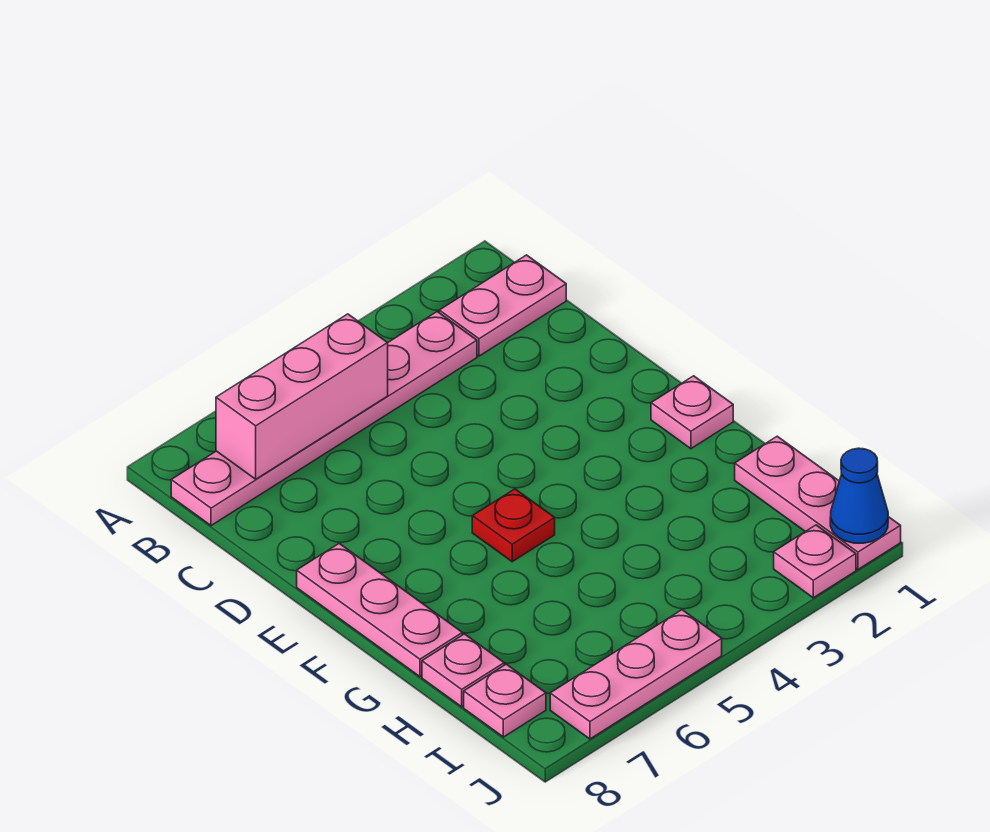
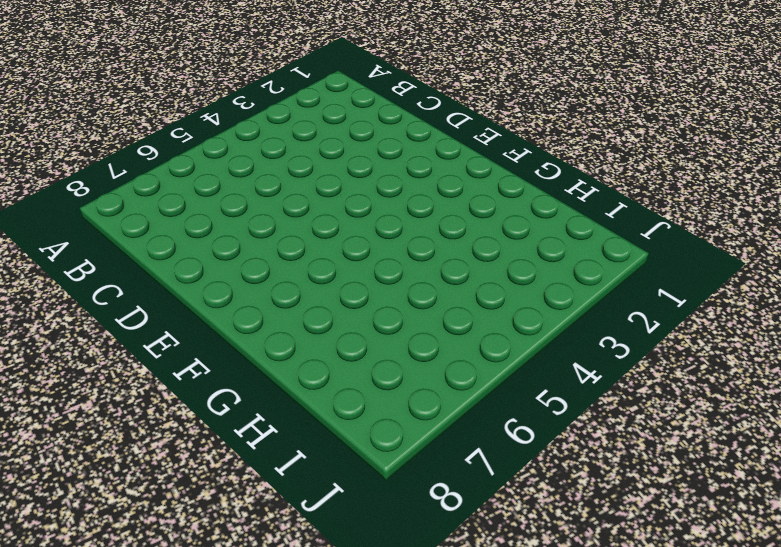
none -> pink 1x2 plate [439,255,566,356]
none -> pink 1x6 plate [171,312,477,526]
none -> pink 1x3 plate [297,544,462,677]

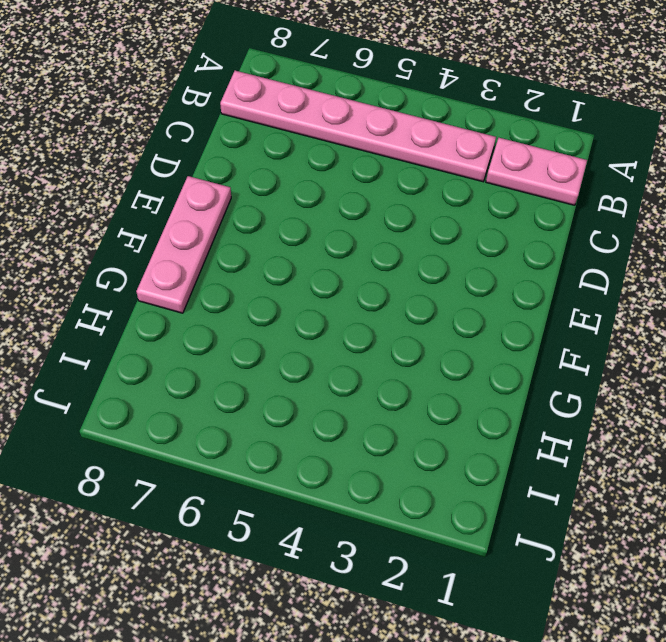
none -> pink 1x1 plate [651,376,733,449]
none -> red 1x1 plate [472,489,555,562]
none -> pink 1x3 plate [735,436,901,569]

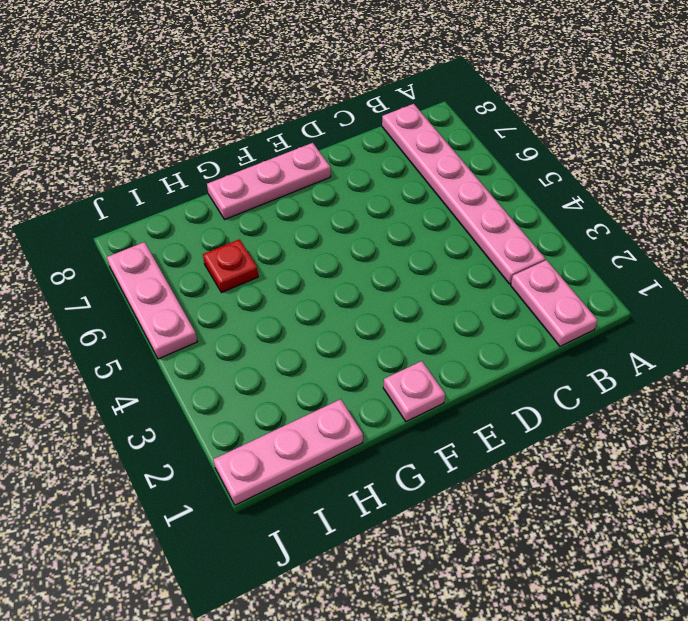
red 1x1 plate [203,239,258,293] -> red 1x1 plate moved to [472,489,555,562]
none -> pink 1x1 plate [422,634,504,707]
none -> pink 1x1 plate [464,664,546,737]
none -> pink 1x1 plate [774,525,856,598]

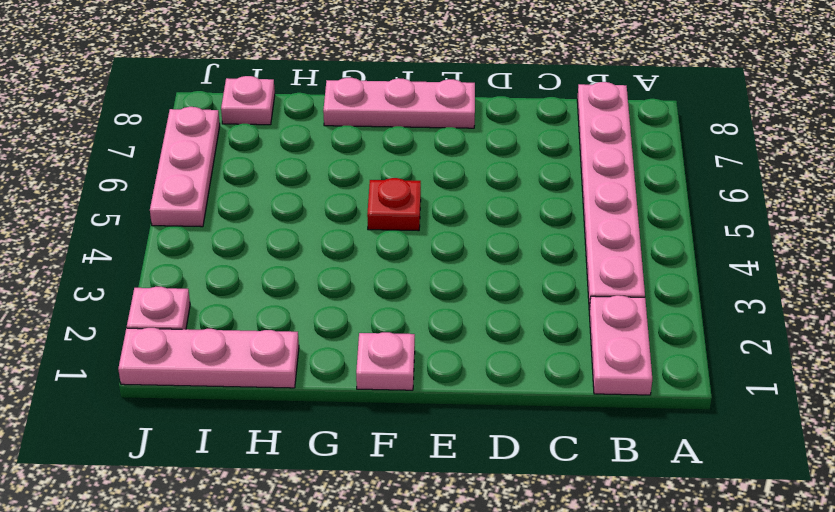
none -> pink 1x1 plate [422,634,504,707]
none -> pink 1x3 brick [216,314,388,479]
none -> blue 1x1 cone [830,448,888,543]

